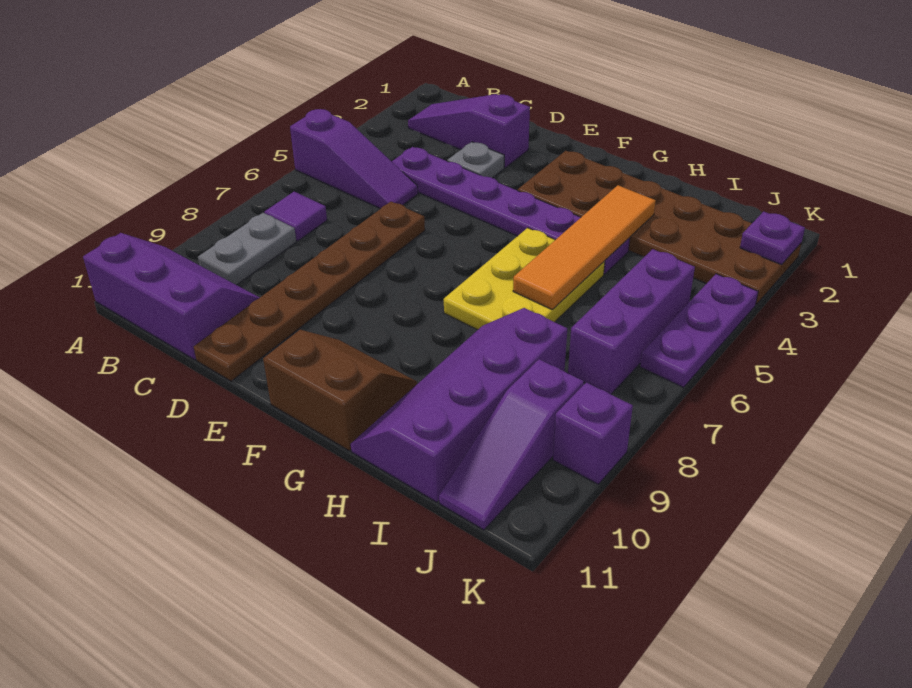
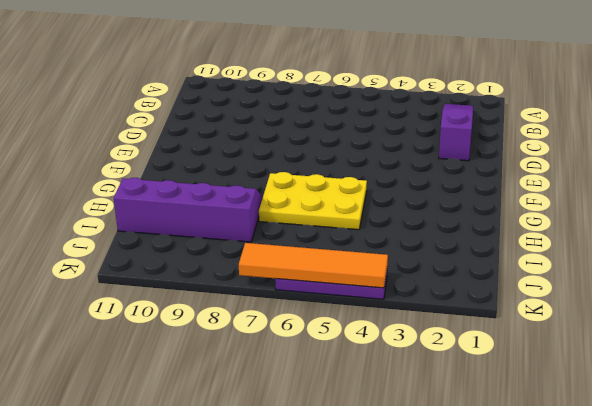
orange 1x4 tile [239,243,388,288] -> orange 1x4 tile moved to [513,185,656,309]
none -> purple 1x3 slope [290,109,418,209]
none -> purple 2x3 slope [83,233,260,360]
none -> purple 1x1 tile [265,192,327,241]

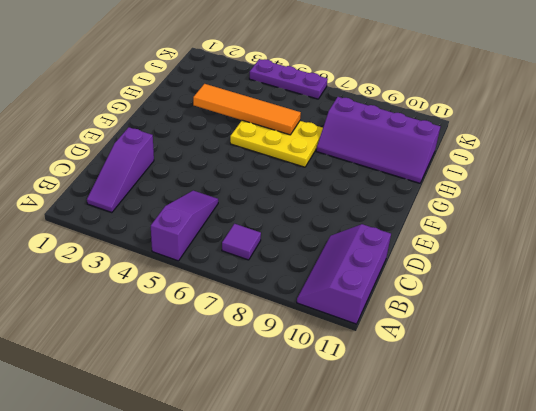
none -> grey 1x2 plate [198,213,296,285]
none -> purple 1x6 plate [392,147,630,274]
none -> grey 1x1 plate [447,142,504,178]

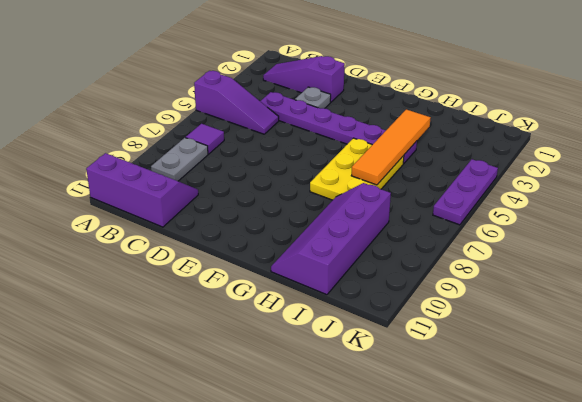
none -> brown 1x6 plate [194,202,425,381]
none -> brown 2x6 plate [518,151,801,304]
none -> brown 2x2 slope [263,330,417,451]

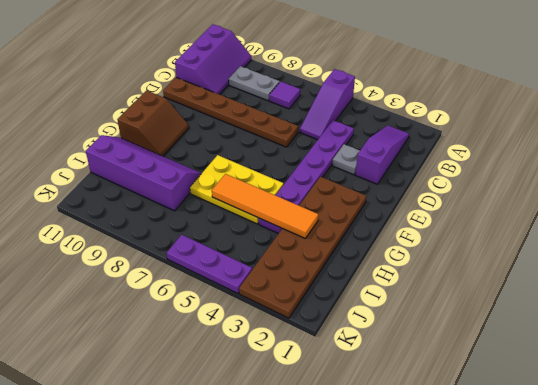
none -> purple 1x3 brick [568,249,695,394]
none -> purple 1x3 slope [439,359,584,530]
none -> purple 1x1 brick [553,382,633,484]

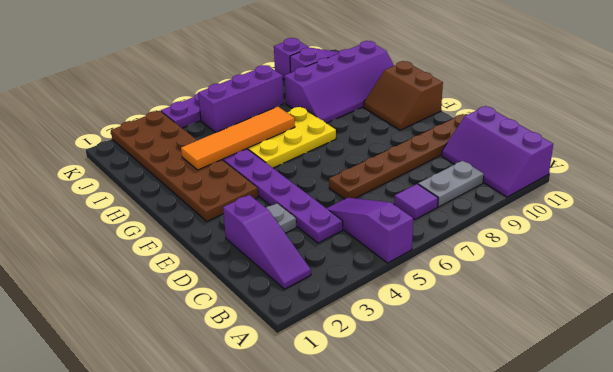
none -> purple 1x1 plate [740,212,805,265]

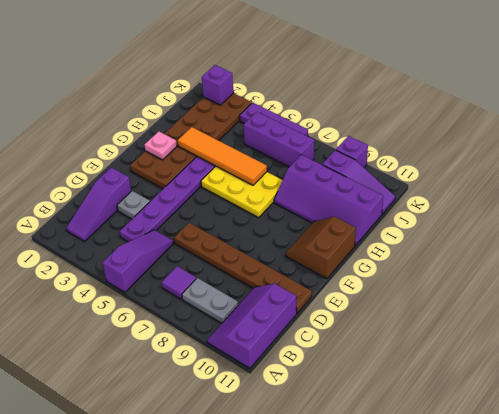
pink 1x1 plate [145,131,177,160] -> none
purple 1x1 brick [202,65,234,105] -> purple 1x1 plate [740,212,805,265]

